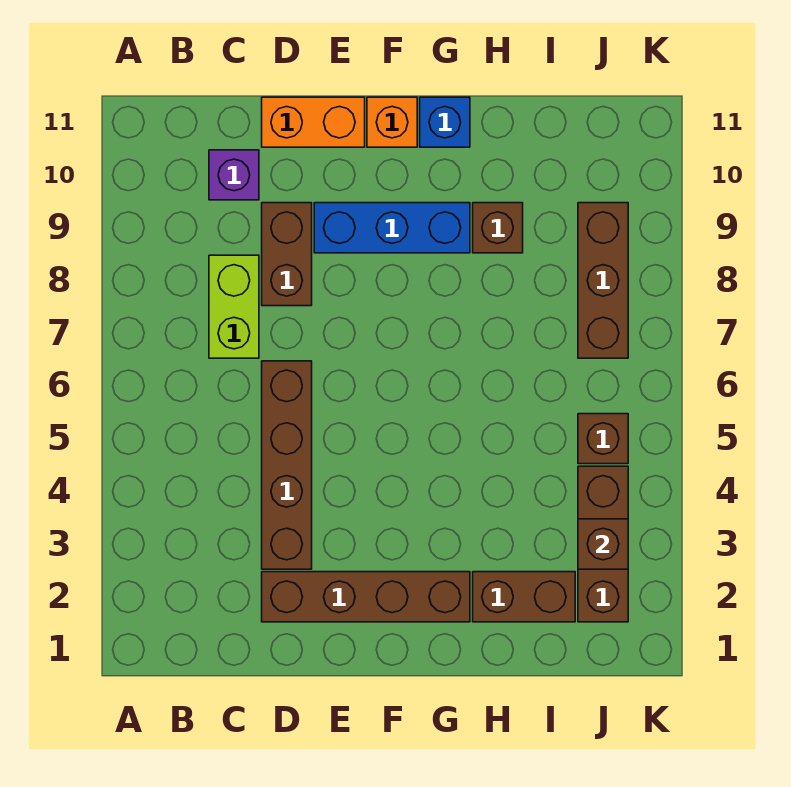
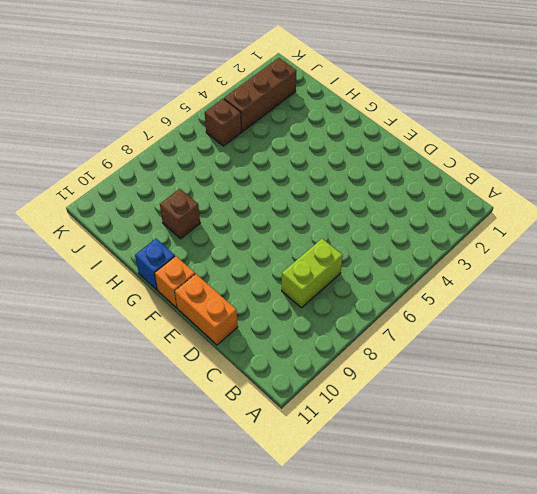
none -> purple 1x1 brick [209,150,259,200]
none -> brown 1x4 brick [262,572,470,622]
none -> brown 1x4 brick [262,361,312,569]

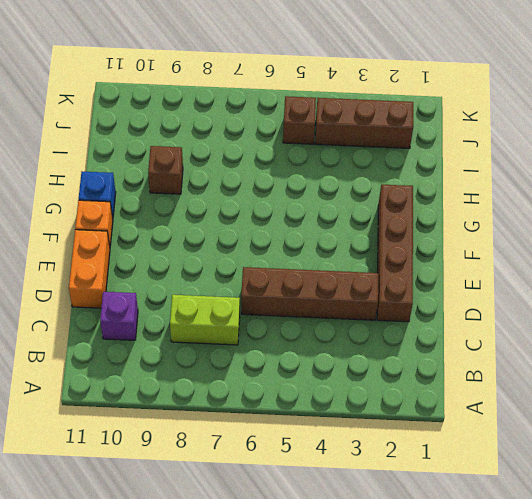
none -> brown 1x2 brick [262,203,312,306]
none -> blue 1x3 brick [314,203,470,253]
none -> brown 1x2 brick [473,572,575,622]

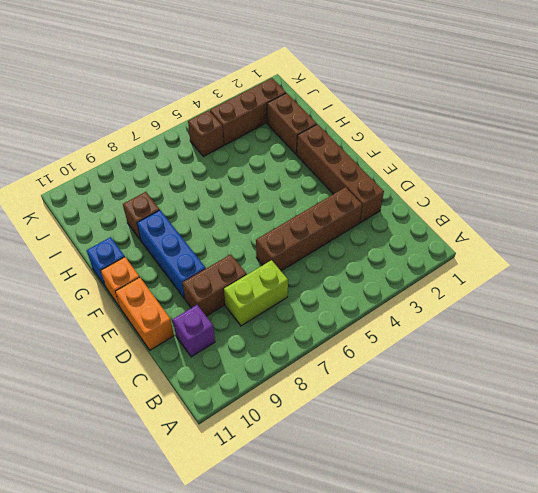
none -> brown 1x3 brick [578,203,628,358]
none -> brown 1x1 brick [578,519,628,569]

